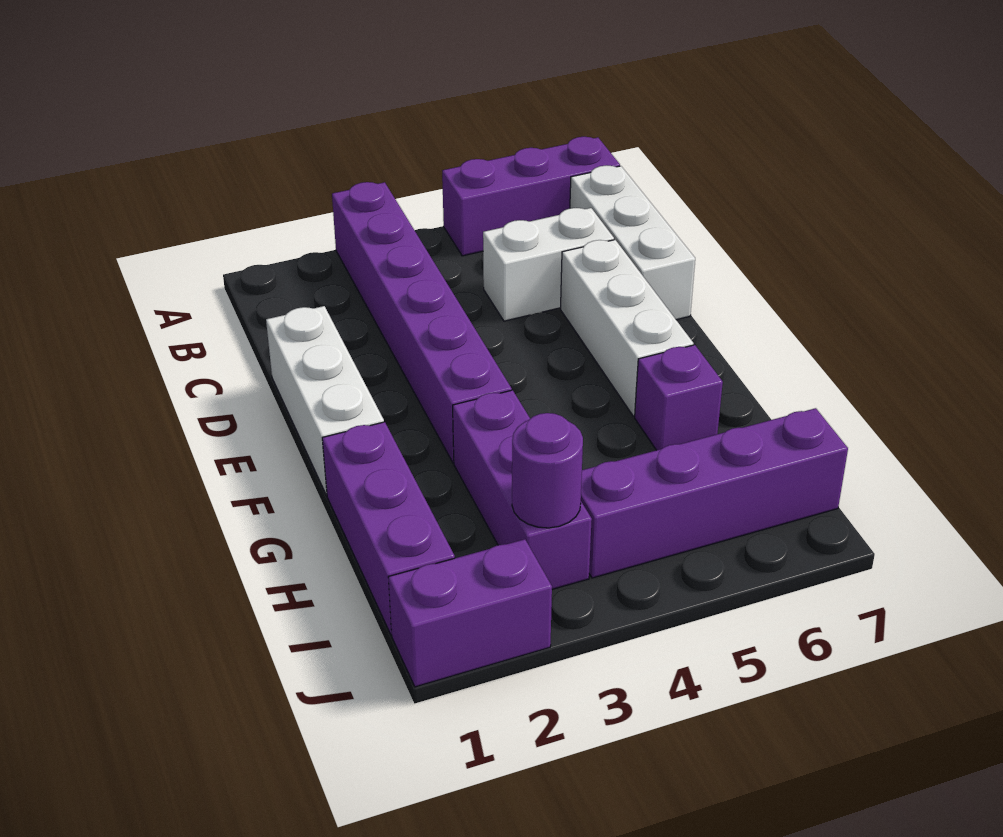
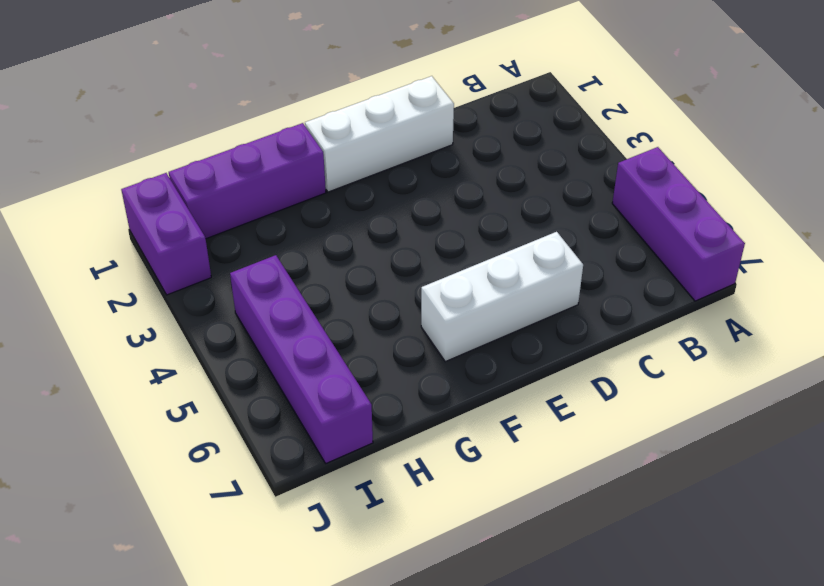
none -> purple 1x6 brick [332,182,512,463]
none -> white 1x3 brick [570,165,695,320]
none -> white 1x2 brick [483,208,614,321]

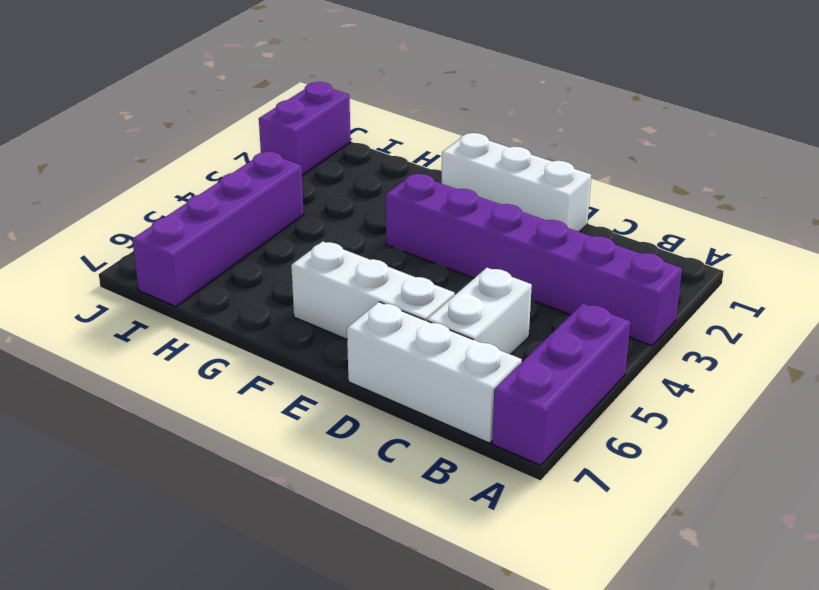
none -> purple 1x3 brick [322,422,455,635]
none -> purple 1x3 brick [453,390,592,589]
none -> purple 1x1 brick [635,345,723,450]

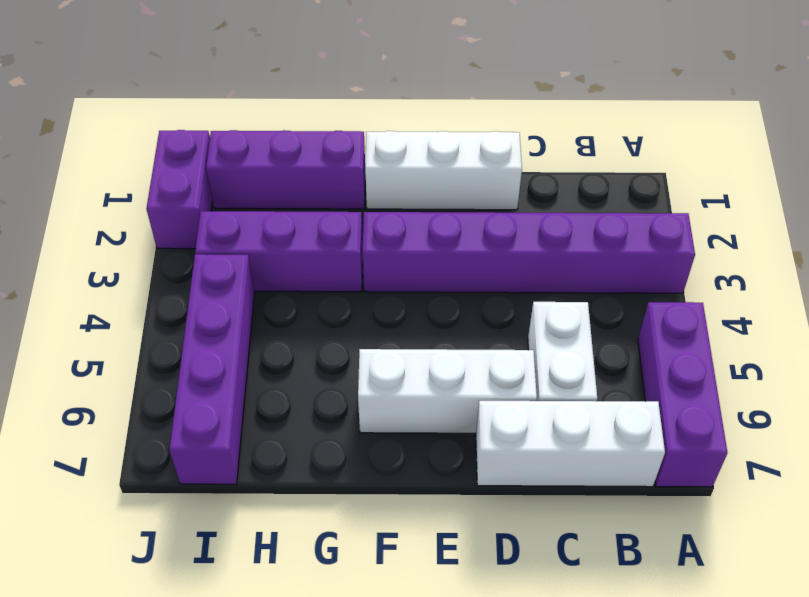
none -> purple 1x1 brick [635,345,723,450]
none -> purple 1x1 round brick [512,413,583,528]

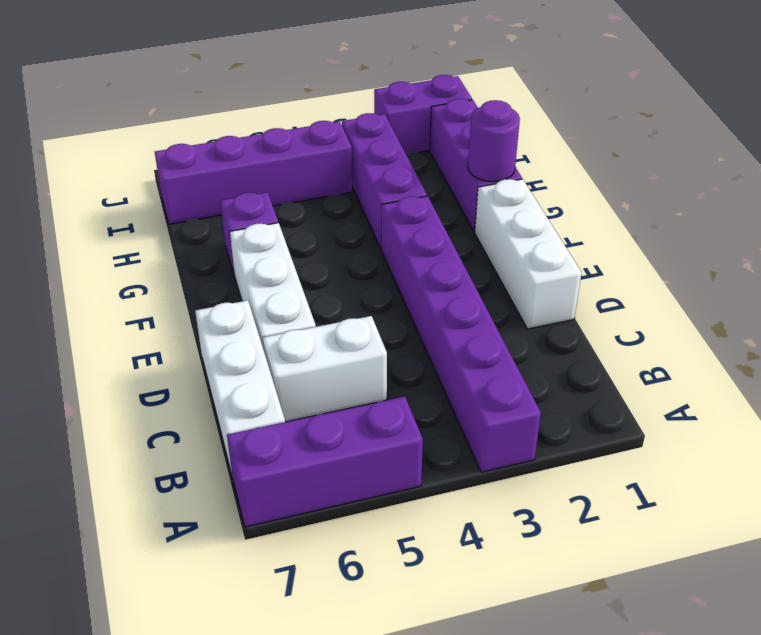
purple 1x1 round brick [468,100,520,182] -> purple 1x1 round brick moved to [512,413,583,528]

